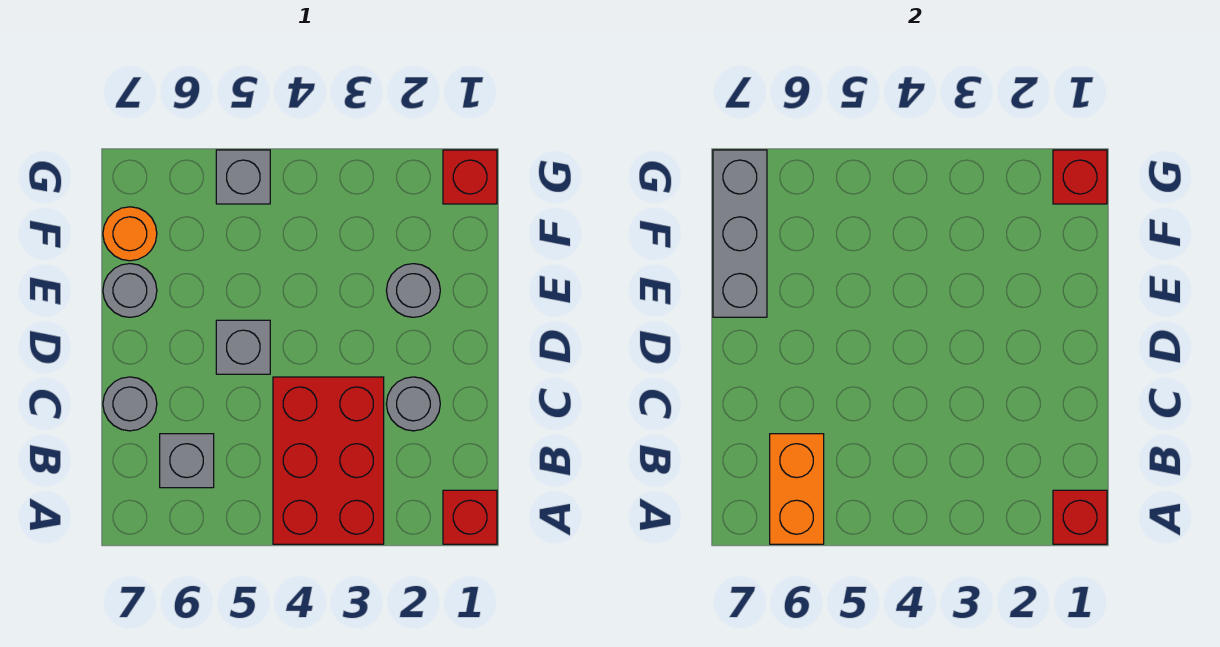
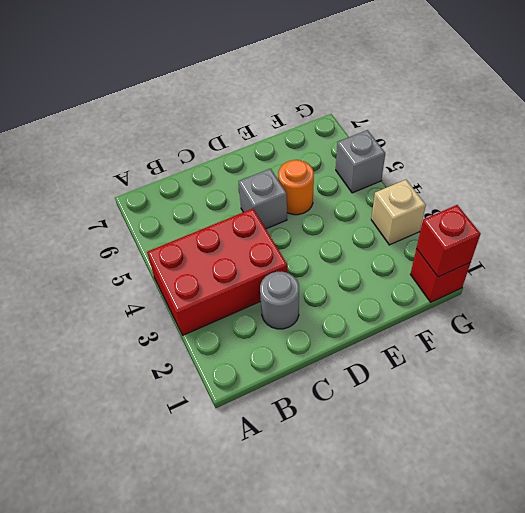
orange 1x1 round brick [278,160,314,215] -> orange 1x1 round brick moved to [103,207,157,261]
tan 1x1 brick [371,180,426,245] -> none
none -> red 1x1 brick [443,490,497,544]
none -> grey 1x1 brick [160,434,214,488]
none -> grey 1x1 round brick [103,377,157,431]

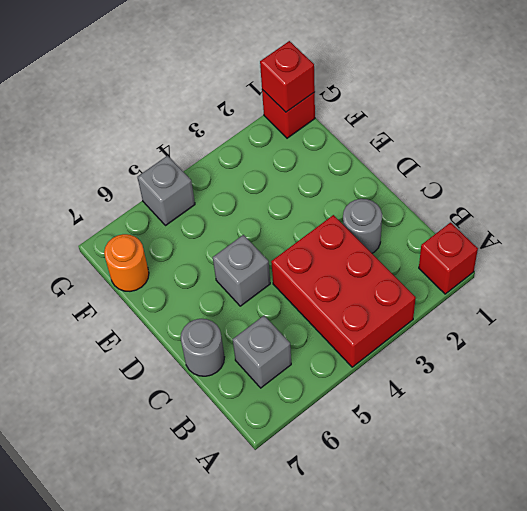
none -> grey 1x1 round brick [386,264,440,317]
none -> grey 1x1 round brick [103,264,157,317]
none -> red 1x1 brick [1053,490,1107,544]

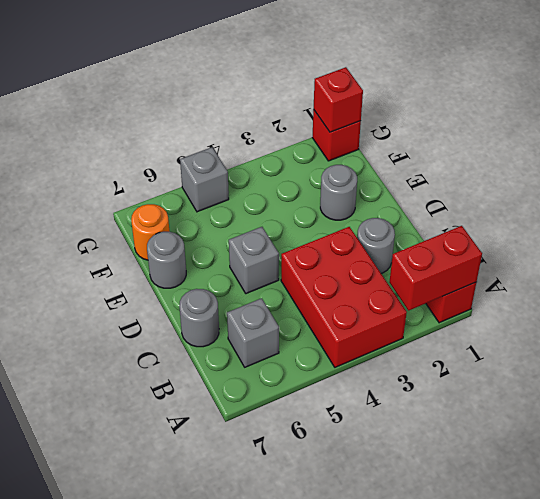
red 1x2 brick [389,226,482,310] -> red 1x1 brick [1053,490,1107,544]
none -> orange 1x2 brick [770,434,824,544]
none -> grey 1x3 brick [713,150,767,317]

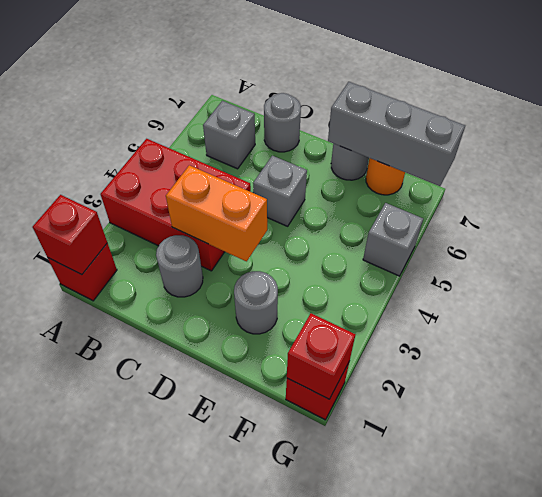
orange 1x2 brick [166,165,267,261] -> orange 1x2 brick moved to [770,434,824,544]

